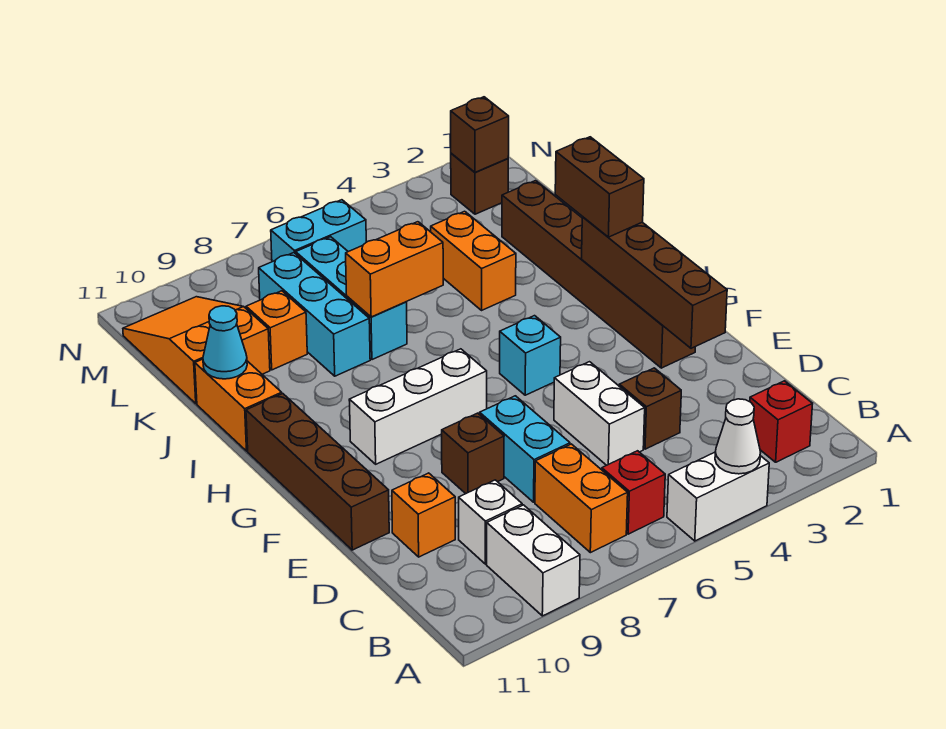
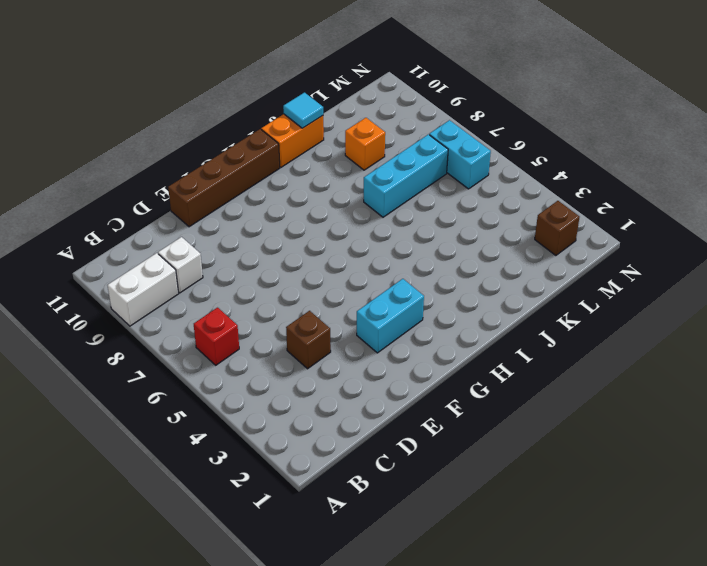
cyan 1x2 brick [357,279,424,353] -> cyan 1x2 brick moved to [480,396,570,502]
cyan 1x1 tile [283,93,323,128] -> cyan 1x1 cone [203,306,247,379]
none -> white 1x2 brick [667,452,769,541]
none -> red 1x1 brick [750,381,812,462]
none -> orange 1x2 brick [535,444,628,553]

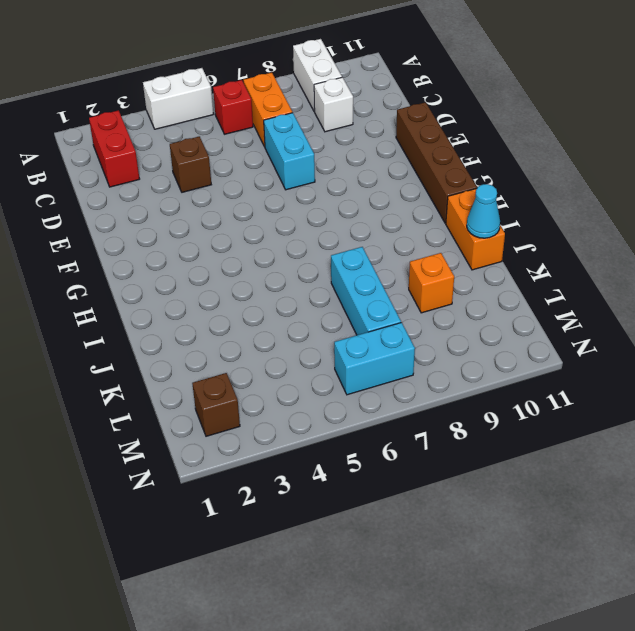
red 1x2 brick [89,110,139,187] -> red 1x1 brick [750,381,812,462]
none -> white 1x2 brick [554,362,645,465]
none -> orange 1x1 brick [392,473,455,557]
none -> brown 1x1 brick [442,413,504,494]

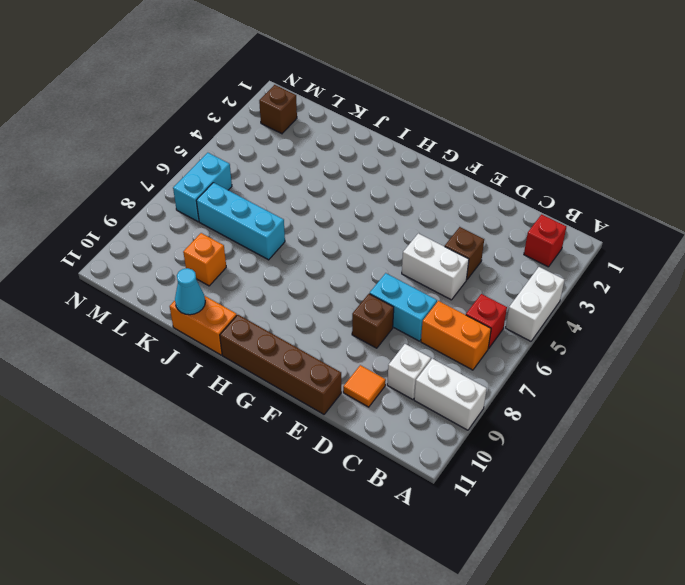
orange 1x1 tile [343,365,386,407] -> orange 1x1 brick [392,473,455,557]
none -> brown 1x6 brick [502,181,695,368]
none -> cyan 1x1 brick [500,316,561,395]
none -> white 1x3 brick [349,349,487,464]

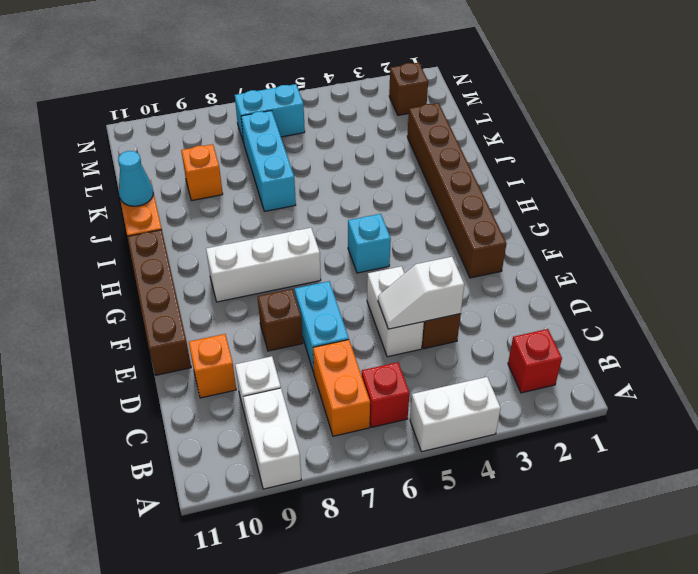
white 1x2 slope [378,257,464,329] -> none
none -> orange 1x2 brick [431,211,516,310]
none -> cyan 1x3 brick [259,253,370,376]
none -> orange 2x3 slope [123,297,270,404]

